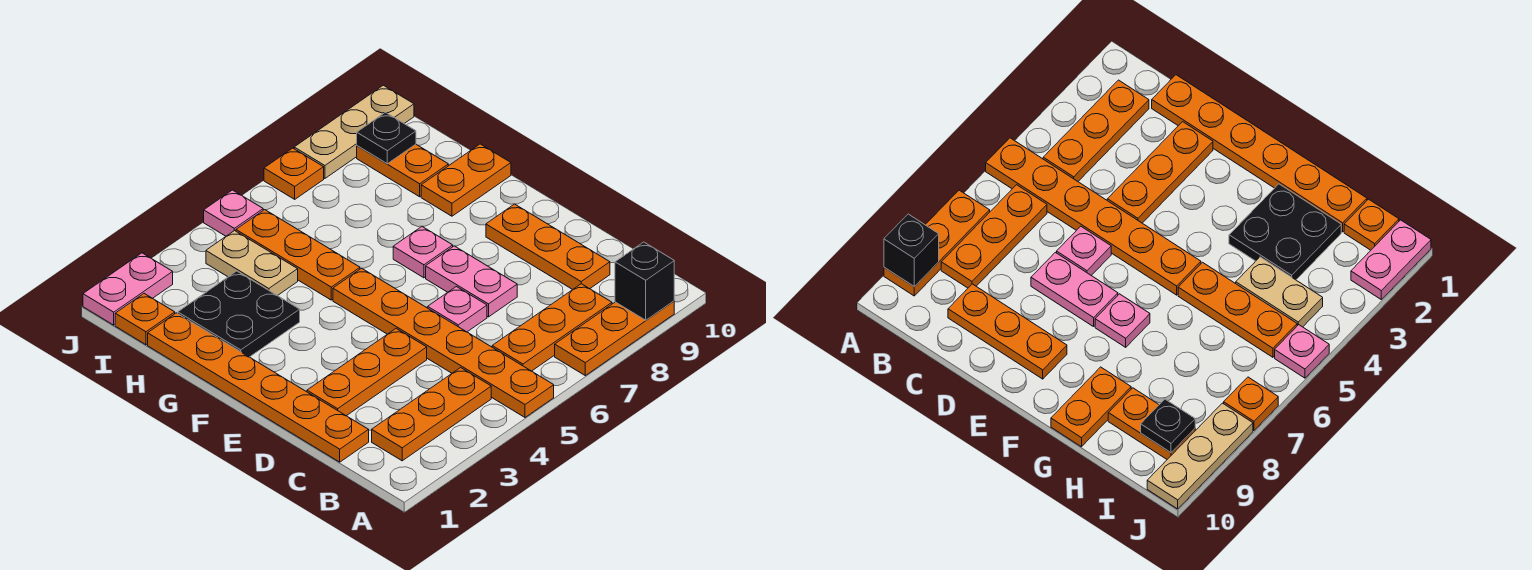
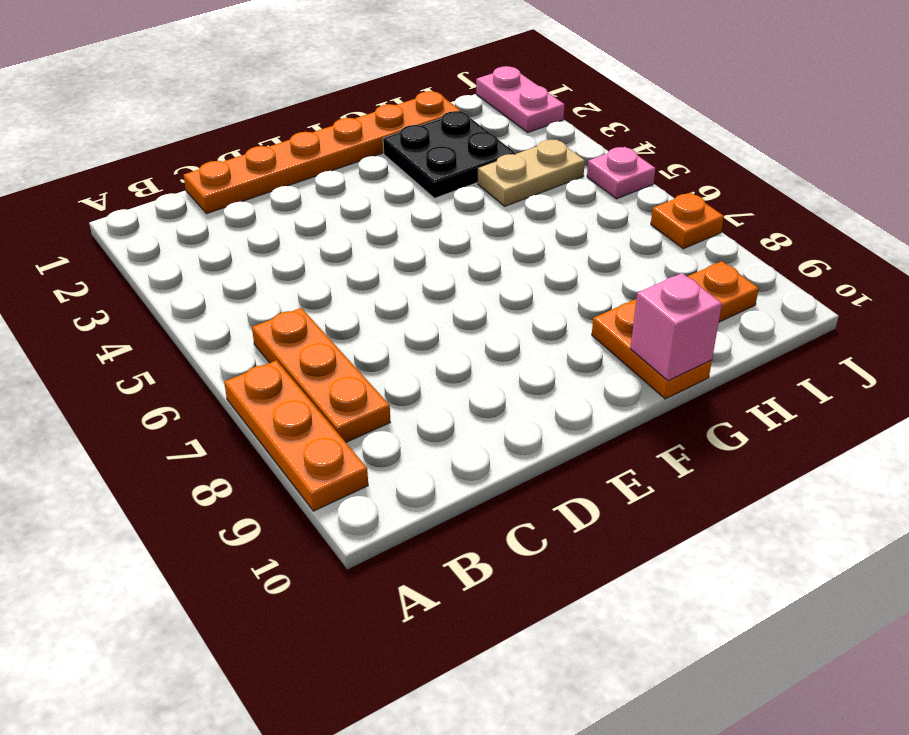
pink 1x1 brick [630,273,722,381] -> none
none -> orange 1x6 plate [333,268,554,417]
none -> orange 1x3 plate [372,368,491,461]
none -> orange 1x3 plate [486,204,610,290]

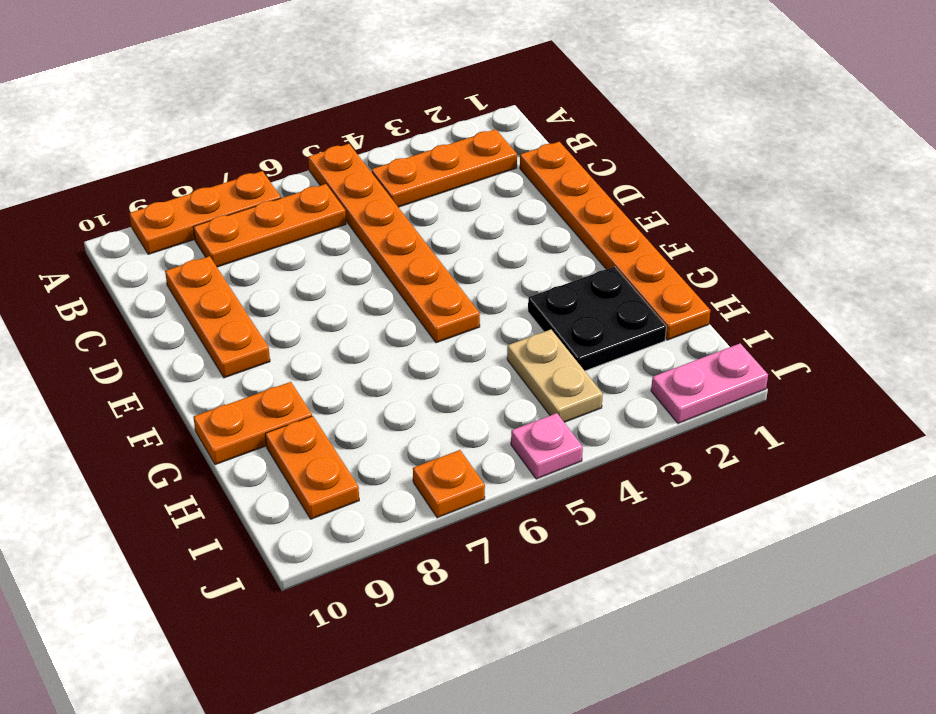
none -> orange 1x3 plate [307,329,427,416]
none -> pink 1x1 plate [428,287,487,332]
none -> pink 1x2 plate [426,246,517,317]

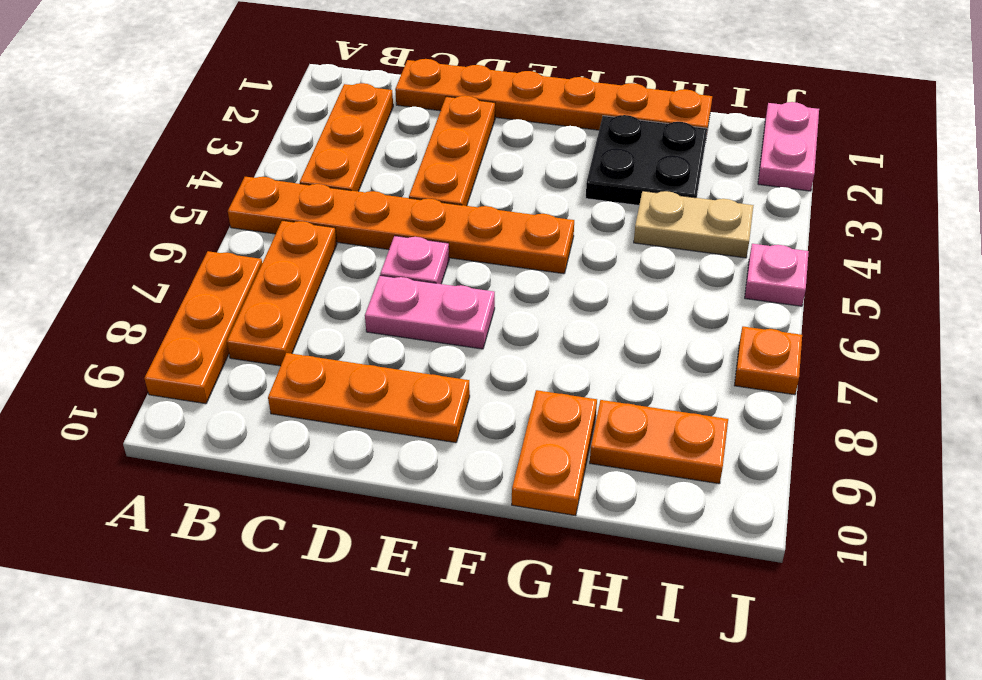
none -> pink 1x1 plate [393,227,453,278]
none -> orange 1x3 plate [236,210,360,300]
none -> orange 1x1 plate [115,294,175,345]

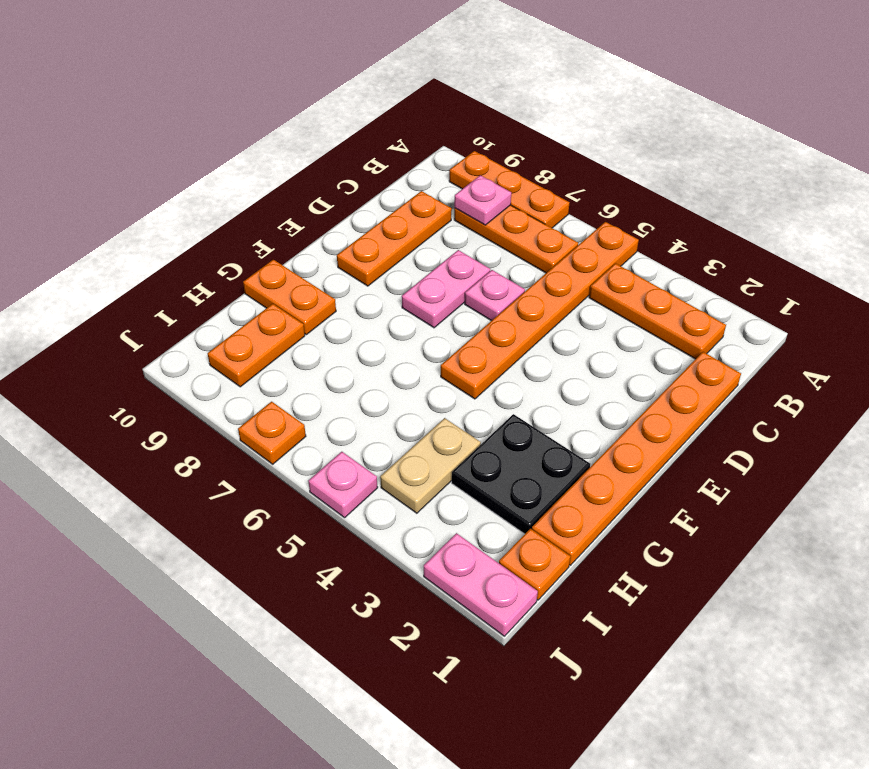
pink 1x1 plate [454,175,511,225] -> pink 1x1 plate moved to [393,227,453,278]
none -> orange 1x3 plate [307,329,427,416]
none -> orange 1x3 plate [236,210,360,300]
none -> tan 1x3 plate [294,85,414,178]

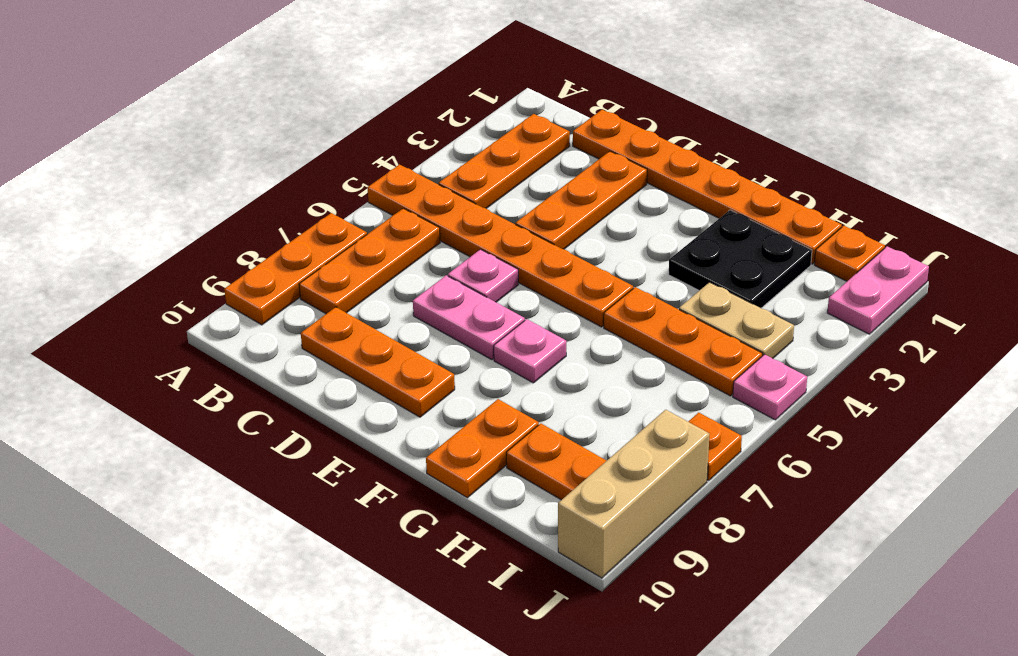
tan 1x3 brick [558,410,709,578] -> tan 1x3 plate [294,85,414,178]
none -> black 1x1 brick [615,242,674,320]
none -> black 1x1 plate [357,112,416,164]

